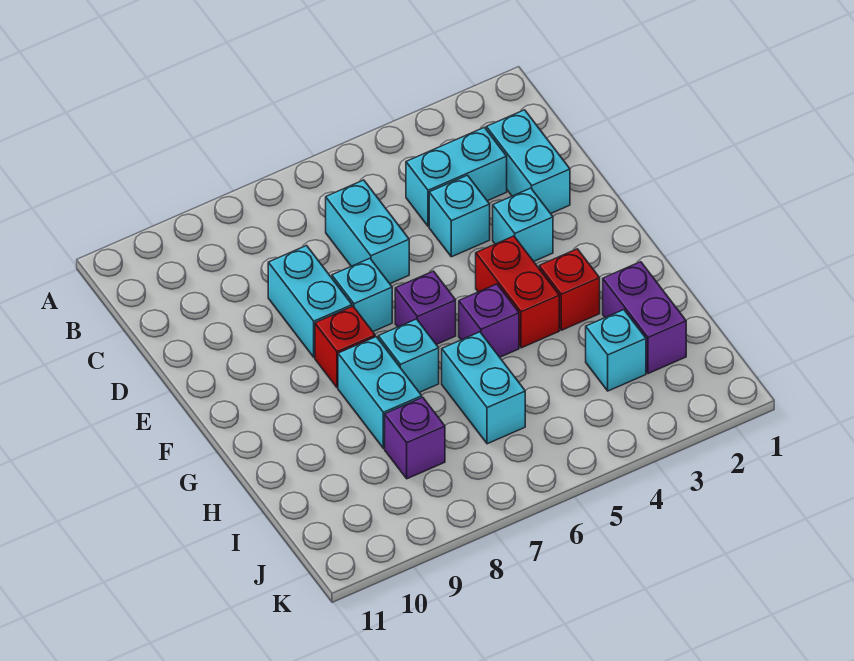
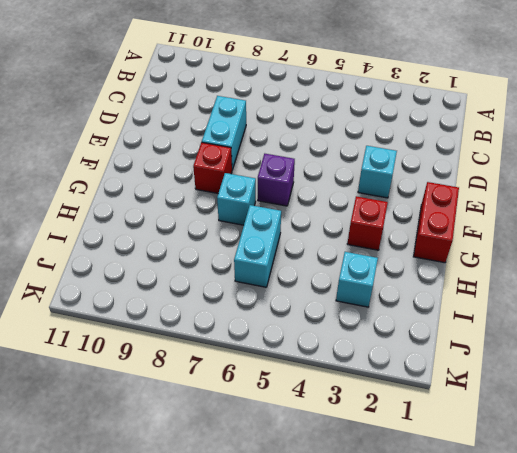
red 1x2 brick [414,182,459,263] -> red 1x2 brick moved to [476,236,559,348]
none -> cyan 1x2 brick [486,110,570,214]
none -> cyan 1x2 brick [406,127,507,226]
none -> cyan 1x2 brick [326,180,409,284]

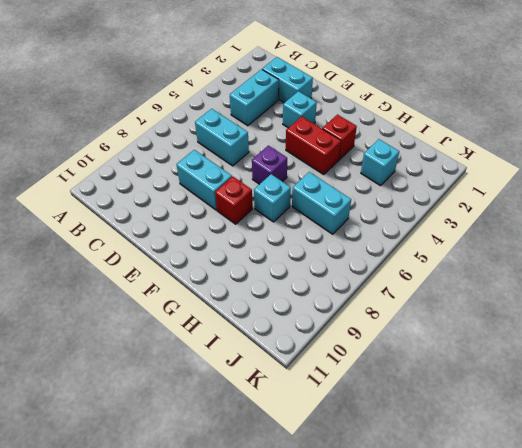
none -> cyan 1x1 brick [429,175,490,257]
none -> cyan 1x1 brick [332,258,392,331]
none -> purple 1x1 brick [459,284,519,357]

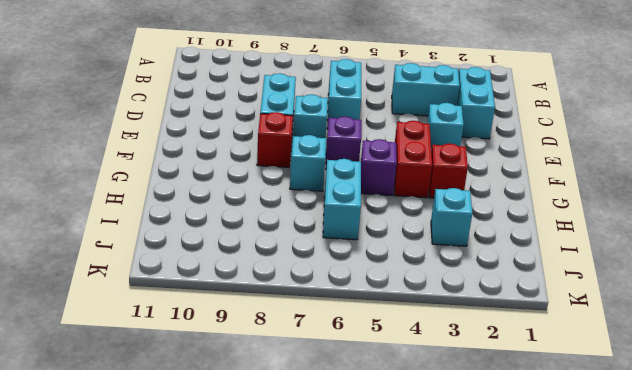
none -> cyan 1x1 brick [429,175,490,257]
none -> cyan 1x2 brick [338,337,422,448]
none -> purple 1x2 brick [603,262,686,374]

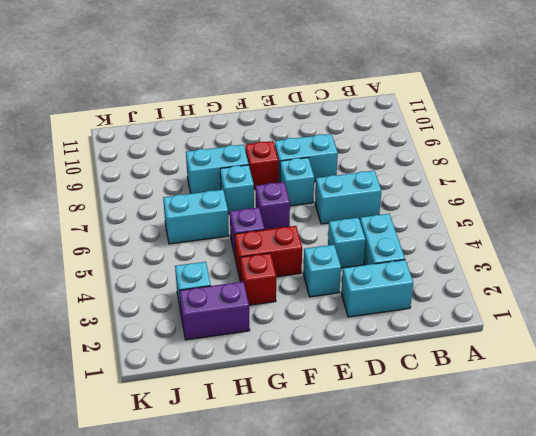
none -> purple 1x1 brick [385,397,445,479]

